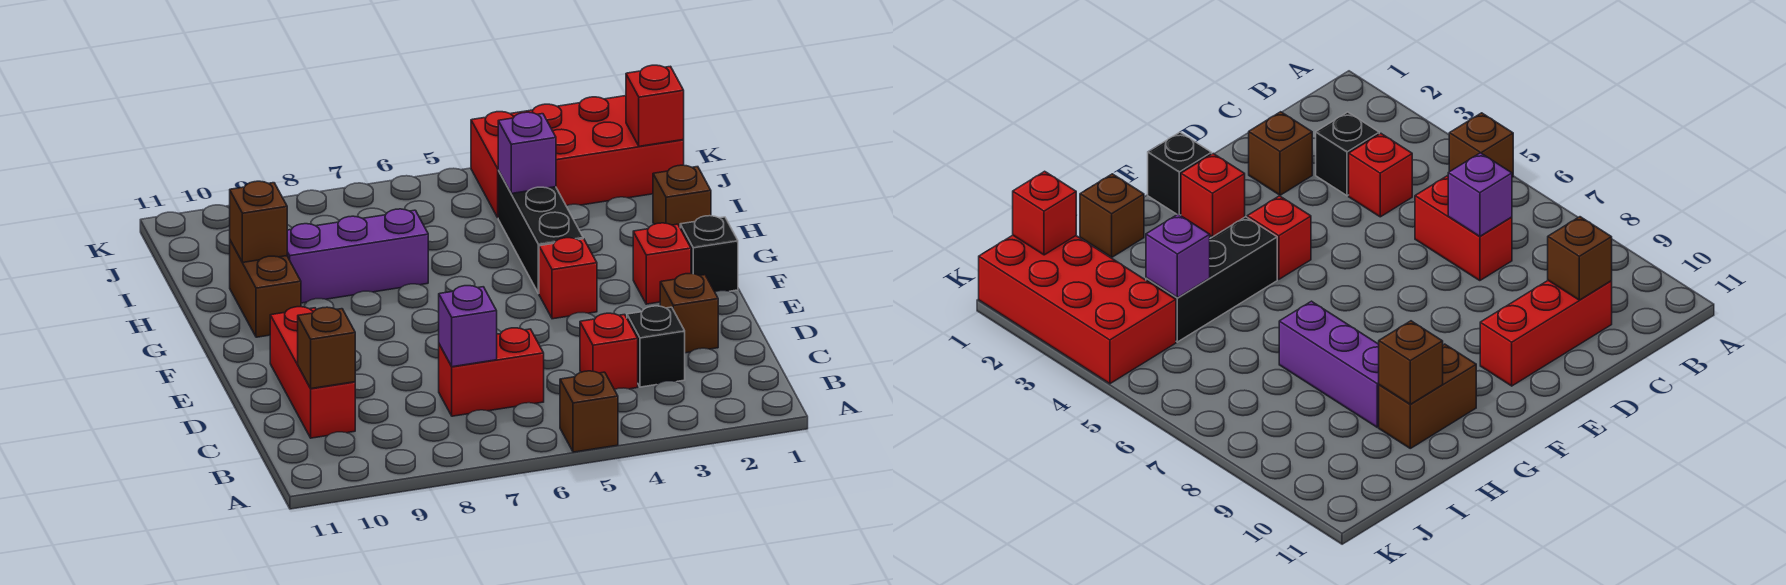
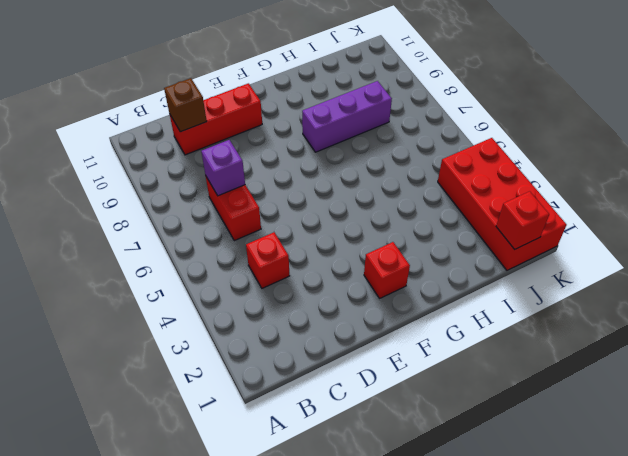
purple 1x3 brick [302,81,392,152] -> purple 1x3 brick turned to [287,209,428,303]
none -> brown 1x1 brick [560,371,618,452]
none -> black 1x1 brick [627,306,685,387]
none -> brown 1x1 brick [660,274,718,353]

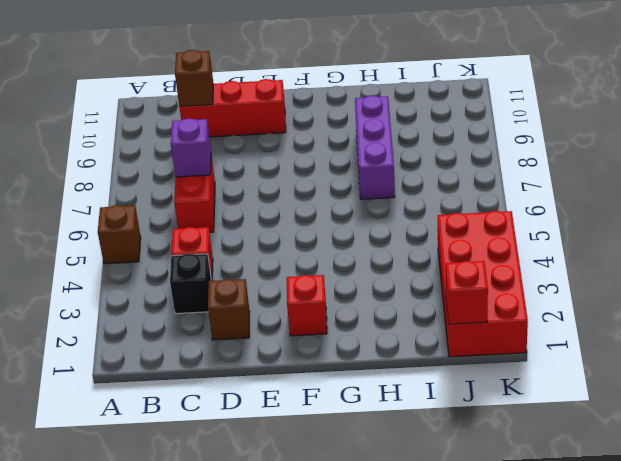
none -> black 1x1 brick [680,216,738,292]
none -> red 1x1 brick [539,238,597,319]
none -> black 1x3 brick [498,171,583,293]

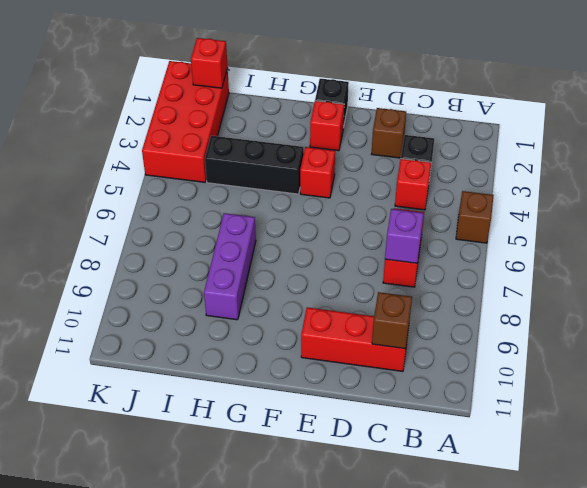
none -> brown 1x2 brick [230,241,301,337]
none -> brown 1x1 brick [653,165,711,227]
none -> brown 1x1 brick [230,181,287,263]

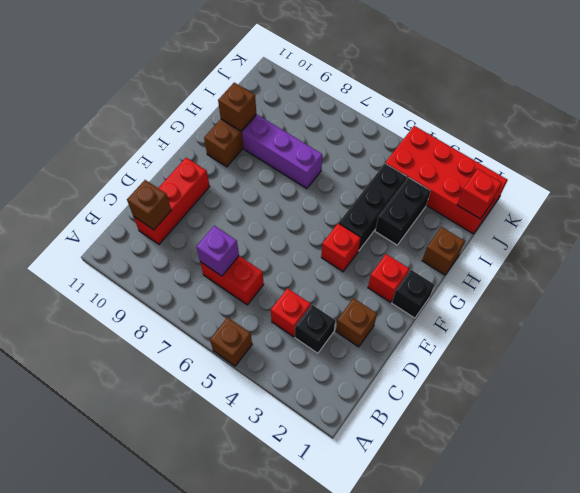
black 1x2 brick [375,178,431,245] -> none
none -> purple 1x1 brick [498,112,556,193]

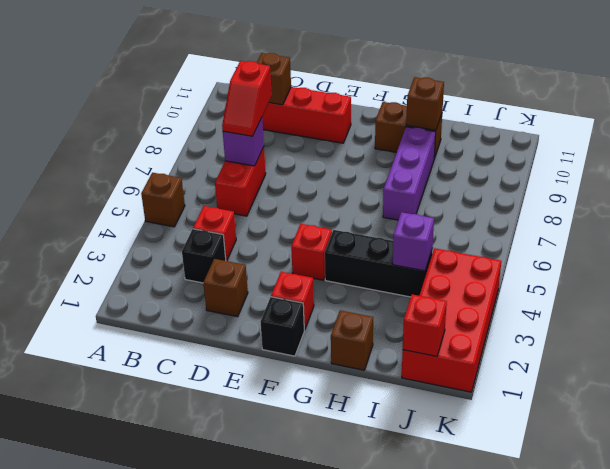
red 1x2 slope [222,61,272,136] -> none

